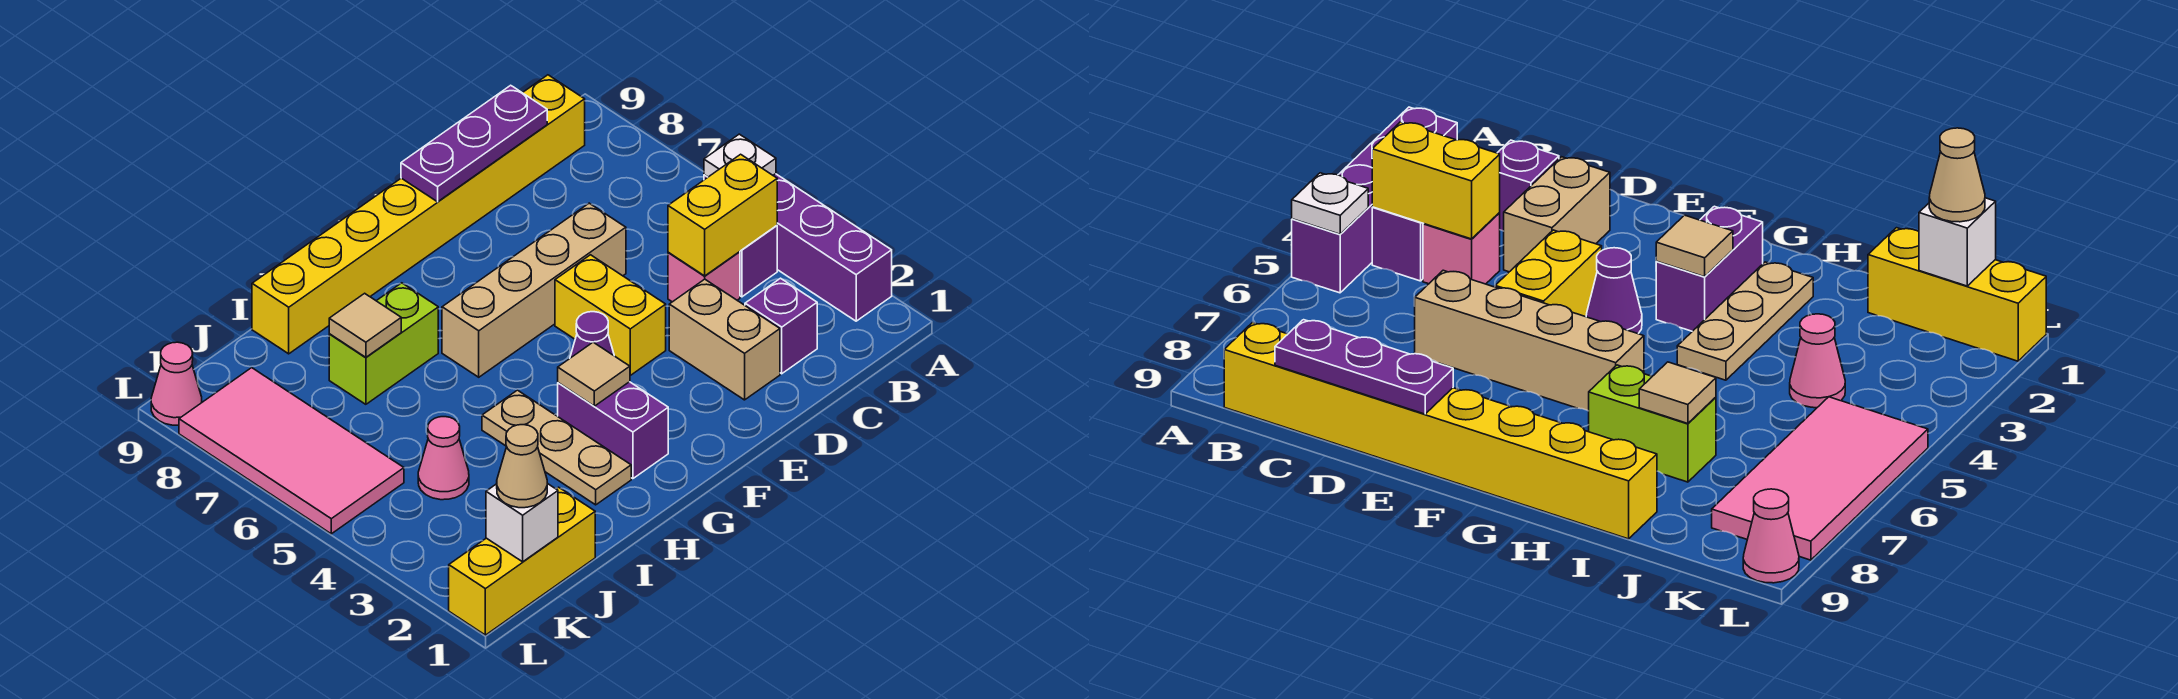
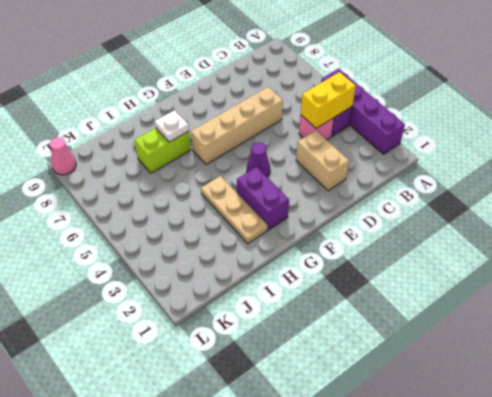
white 1x1 plate [155,110,189,142] -> white 1x1 plate moved to [704,134,776,177]
none -> yellow 1x8 brick [252,75,585,354]
none -> purple 1x1 brick [745,278,817,374]
none -> yellow 1x2 brick [555,255,666,375]

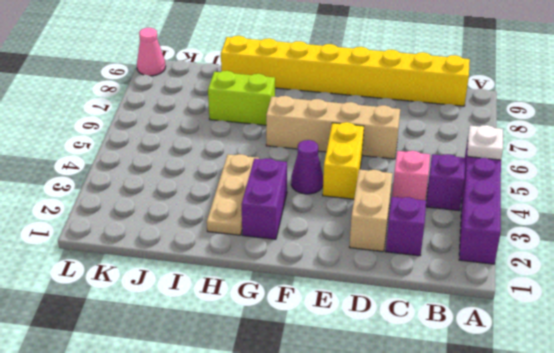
none -> yellow 1x3 brick [449,487,595,635]
none -> pink 1x1 cone [418,417,469,500]
none -> pink 2x4 tile [179,368,404,534]

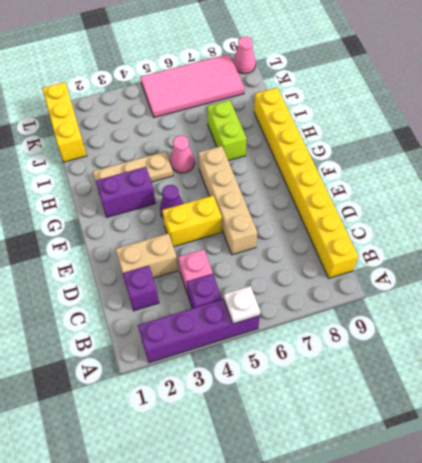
pink 1x1 cone [170,136,195,173] -> pink 1x1 cone moved to [418,417,469,500]
none -> yellow 1x2 brick [668,154,777,276]
none -> purple 1x3 plate [401,85,547,202]
none -> tan 1x1 tile [558,342,630,406]

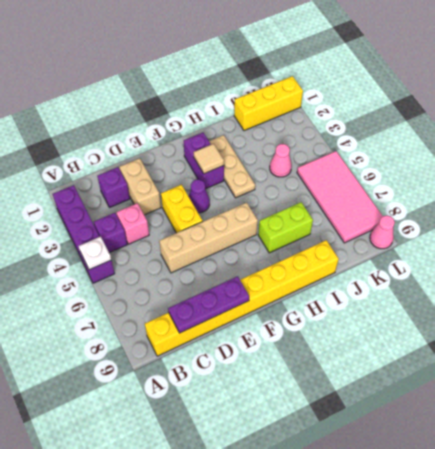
none -> yellow 1x2 brick [668,154,777,276]
none -> tan 1x1 tile [329,293,401,357]
none -> white 1x1 brick [486,483,558,562]

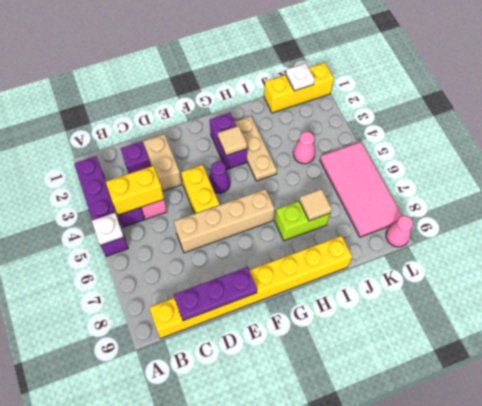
white 1x1 plate [286,63,315,91] -> white 1x1 brick [486,483,558,562]
none -> tan 1x1 cone [497,425,547,508]

